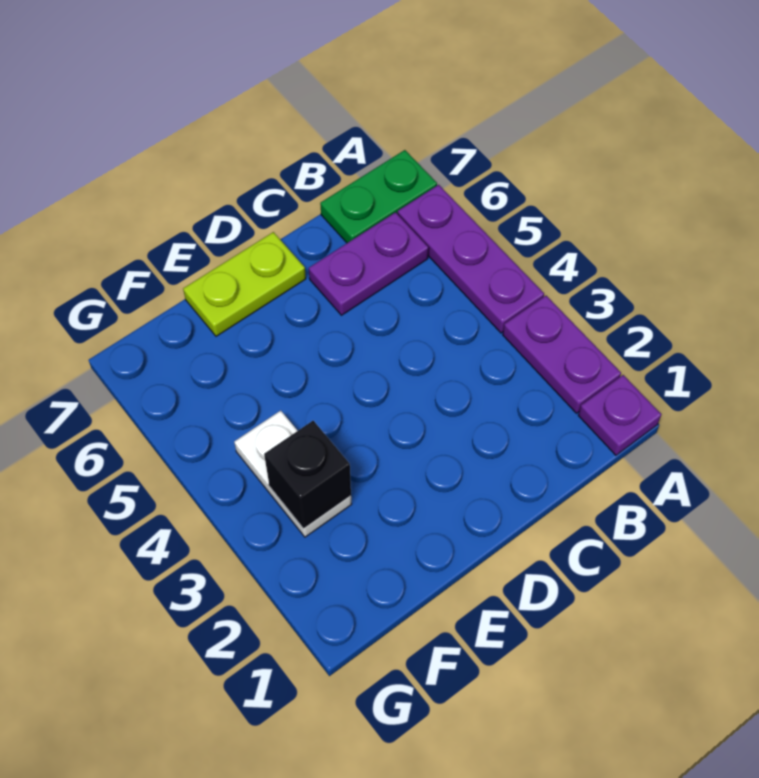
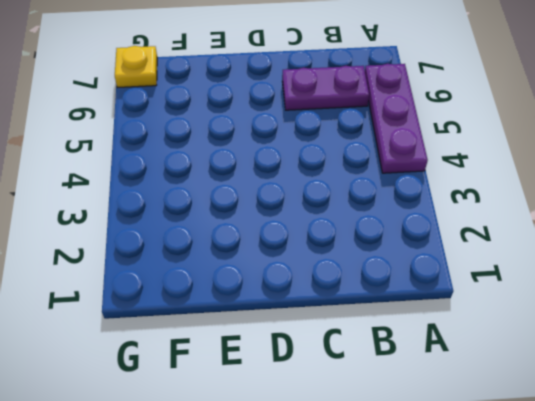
yellow 1x1 plate [115,46,157,88] -> none
none -> purple 1x1 plate [578,375,661,455]
none -> purple 1x2 plate [503,296,621,413]

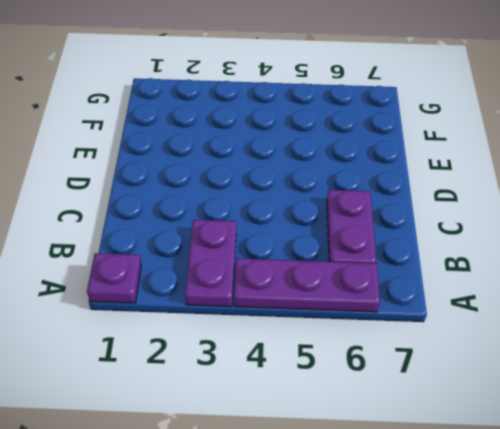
purple 1x2 plate [185,220,236,307] -> purple 1x2 plate turned to [503,296,621,413]
none -> green 1x2 plate [320,150,437,243]
none -> lime 1x2 plate [183,232,306,336]

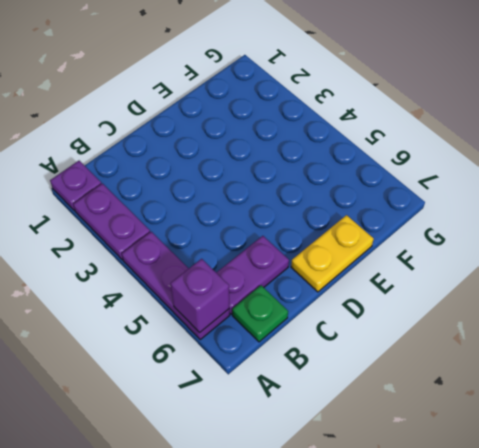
purple 1x1 brick [171,259,229,333] -> none
green 1x1 plate [232,285,288,342] -> green 1x2 plate [320,150,437,243]
yellow 1x2 plate [291,215,374,292] -> lime 1x2 plate [183,232,306,336]
none -> white 1x2 plate [234,411,351,537]
none -> black 1x1 brick [264,421,351,528]

